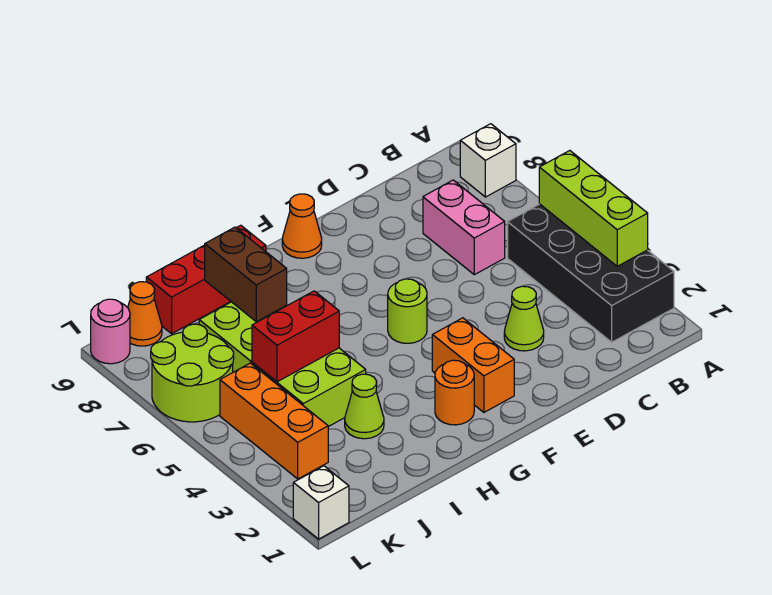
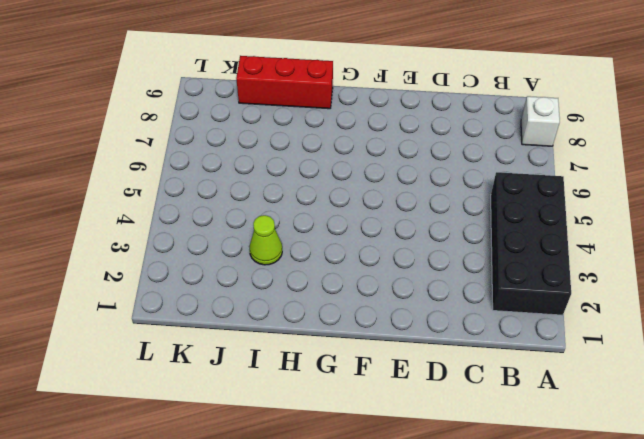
none -> pink 1x2 brick [423,180,505,275]
none -> lime 1x1 cone [504,286,544,351]
none -> orange 1x2 brick [432,318,514,412]

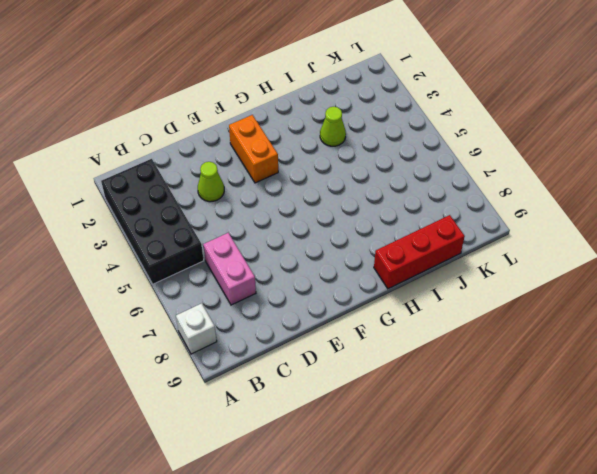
none -> lime 1x1 round brick [388,279,427,343]
none -> orange 1x1 cone [282,194,322,258]
none -> orange 1x1 round brick [435,360,474,425]

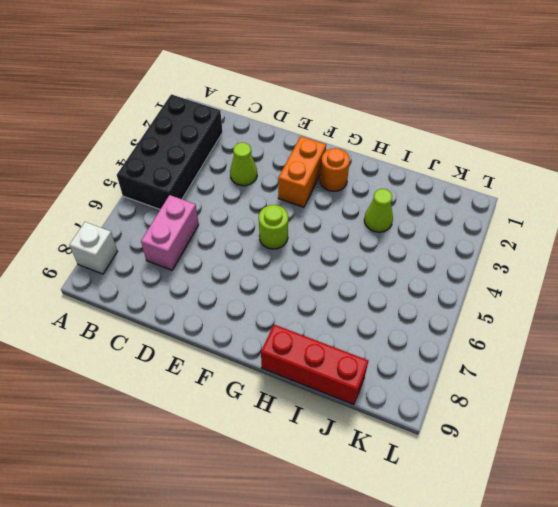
none -> orange 1x1 cone [282,194,322,258]
none -> lime 2x4 brick [199,302,366,427]
none -> orange 1x3 brick [220,363,328,479]

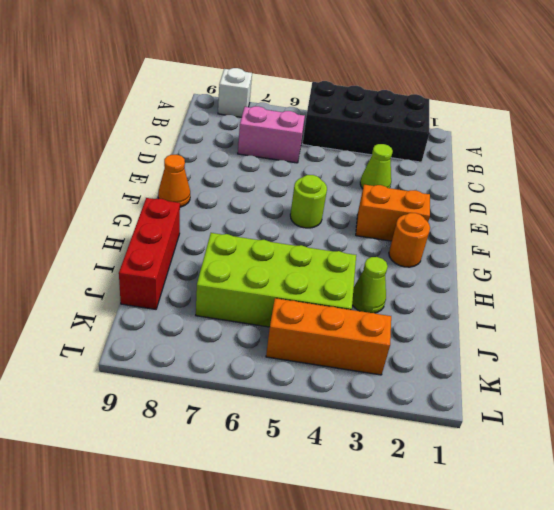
none -> lime 2x2 round brick [151,324,234,422]
none -> orange 1x1 cone [128,282,162,346]
none -> white 1x1 brick [293,466,349,539]

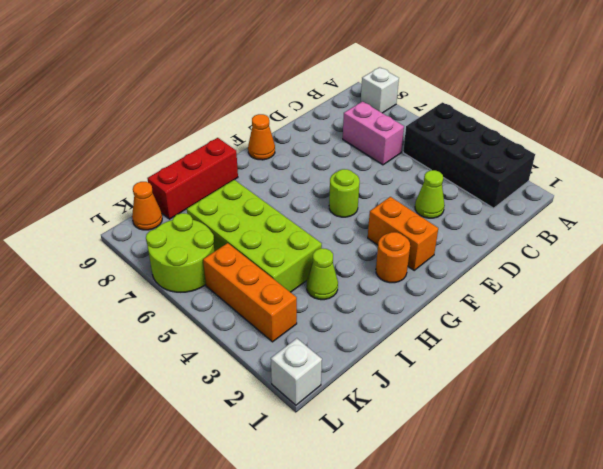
none -> pink 1x1 round brick [91,299,130,364]
none -> lime 1x3 brick [539,151,648,266]
none -> red 1x2 brick [252,291,339,382]

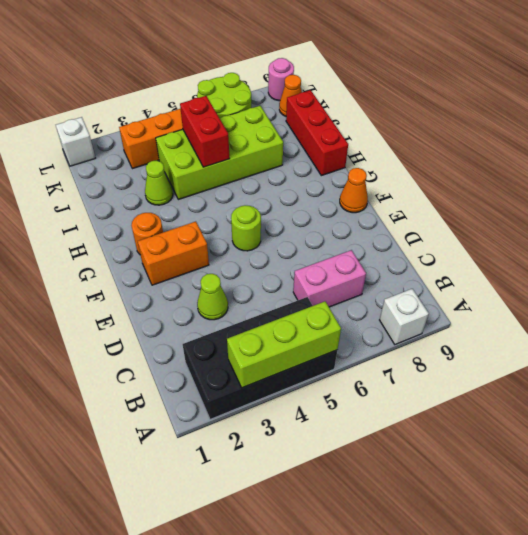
none -> brown 1x2 brick [205,227,287,322]

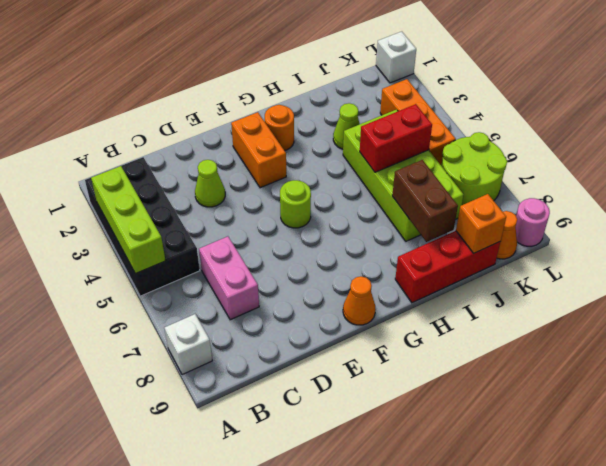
orange 1x1 brick [456,194,506,253] -> none

